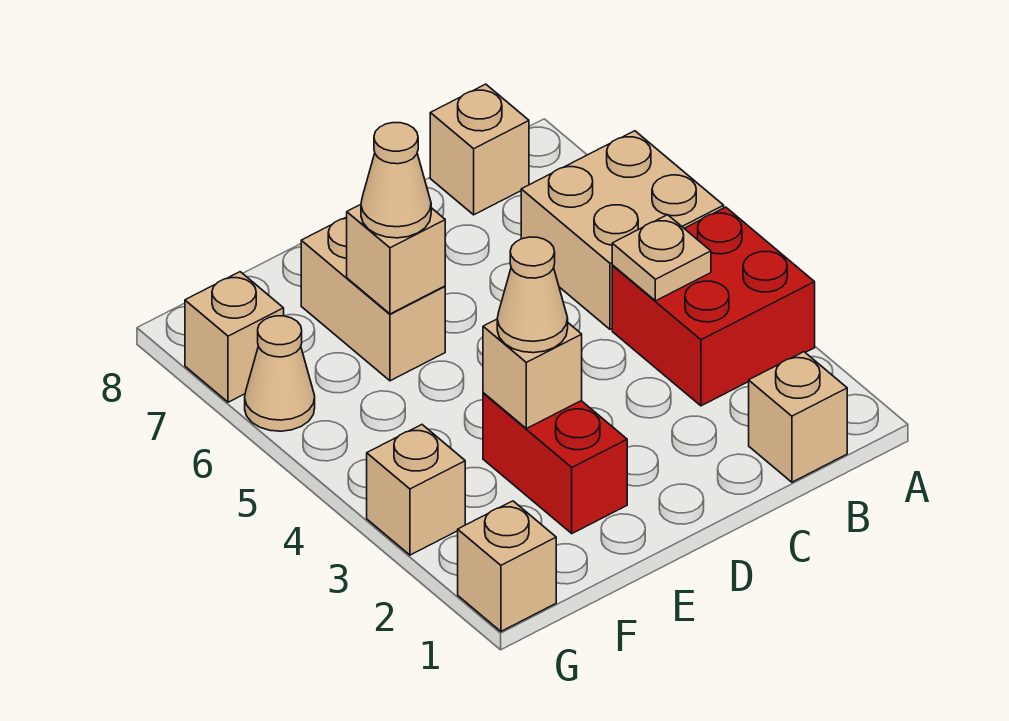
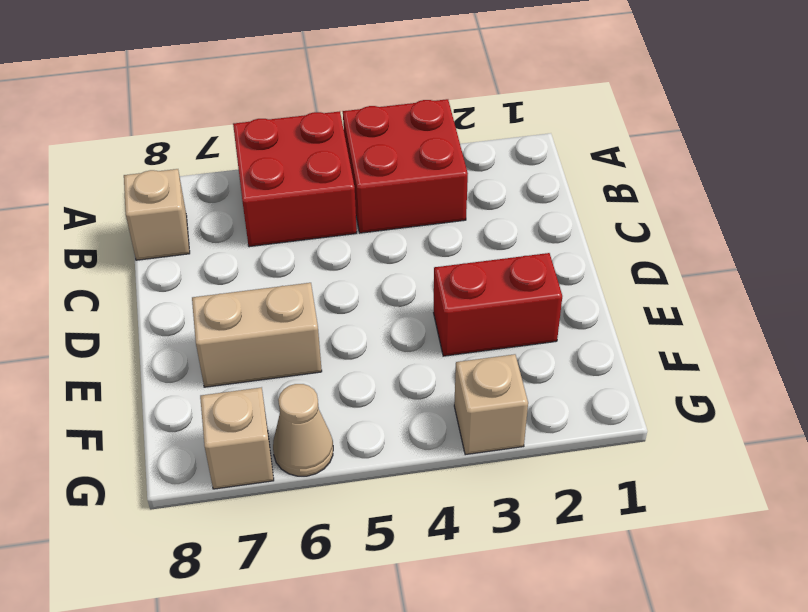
red 2x2 brick [233,111,357,247] -> tan 2x2 brick [521,131,724,329]
none -> tan 1x1 brick [749,352,847,482]
none -> tan 1x1 brick [458,501,556,631]
none -> tan 1x1 plate [612,215,711,301]

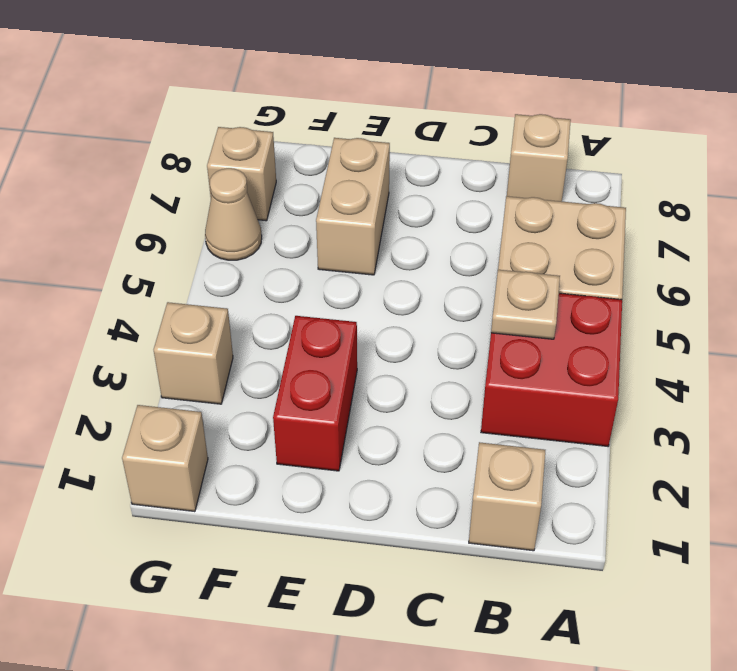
none -> tan 1x1 brick [483,319,582,429]
none -> tan 1x1 brick [347,205,445,314]
none -> tan 1x1 cone [497,237,568,353]

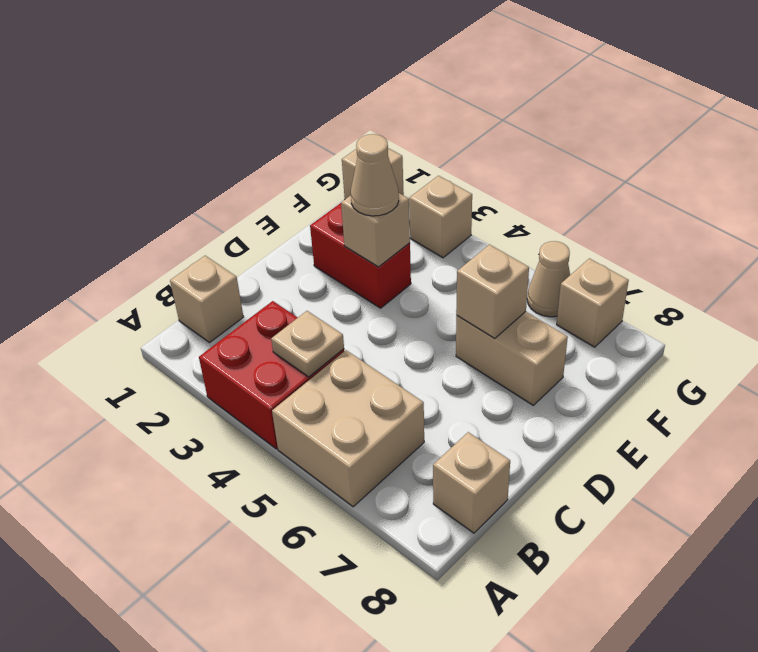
none -> tan 1x1 cone [361,123,431,238]

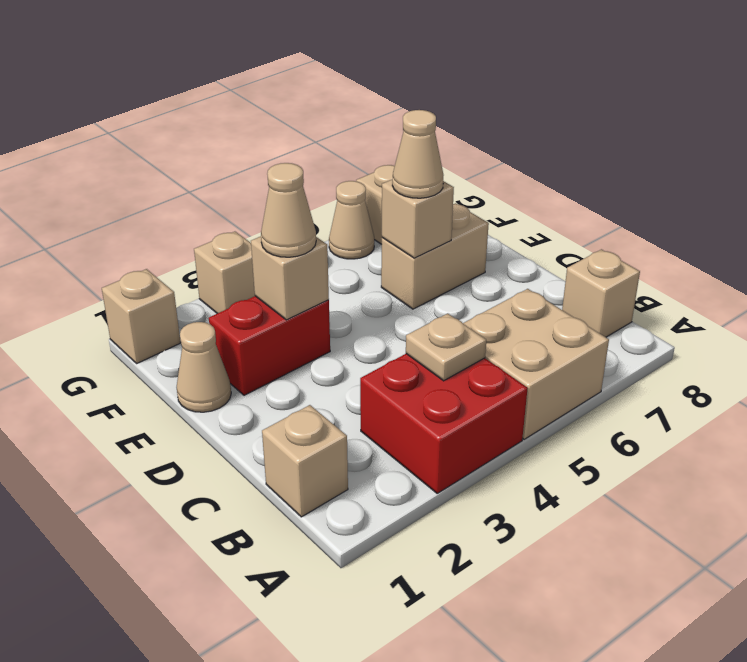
tan 1x1 cone [177,322,231,412] -> none

